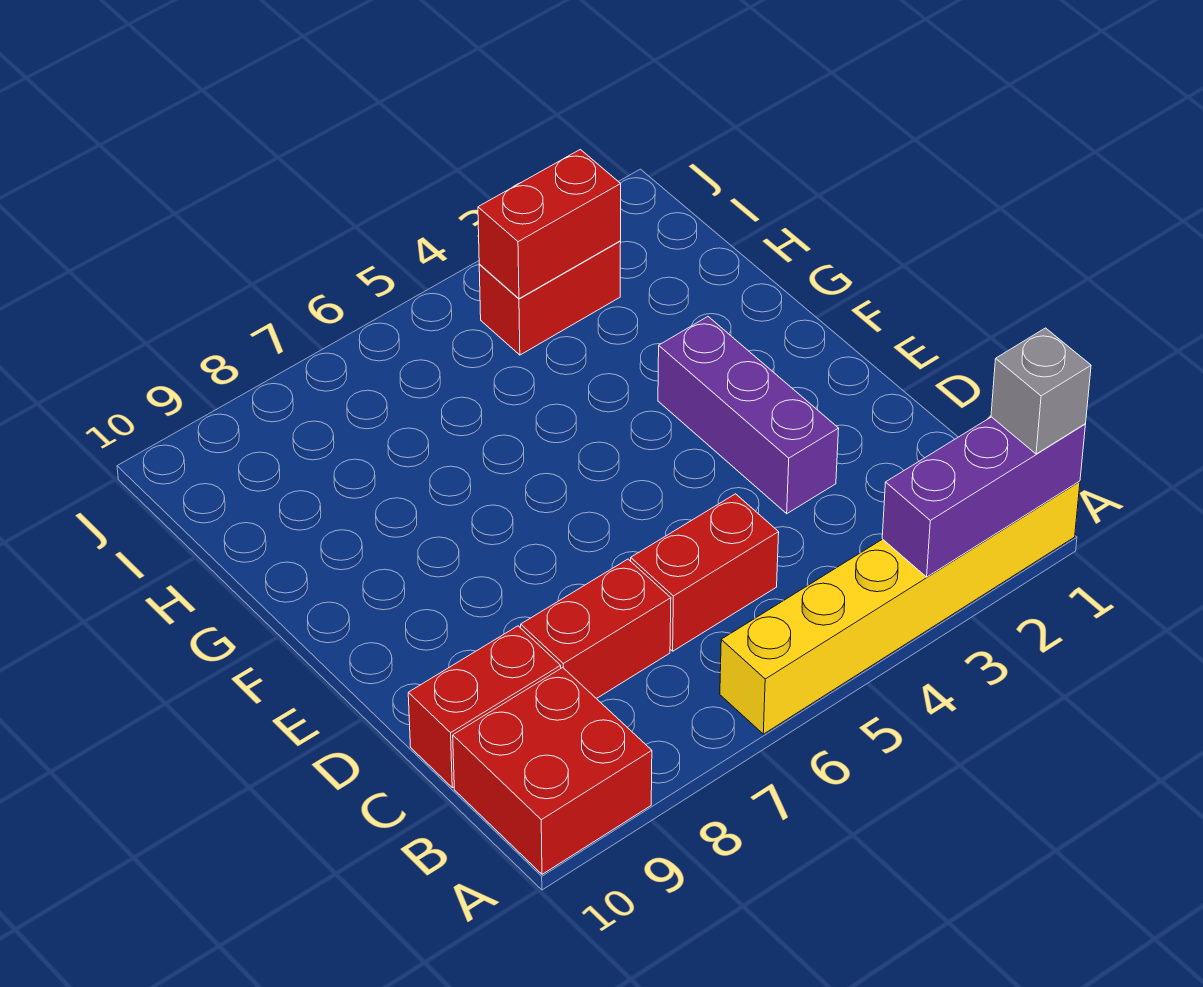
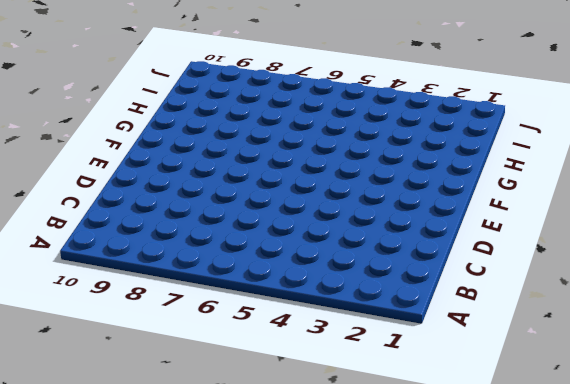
none -> yellow 1x6 brick [720,481,1080,734]
none -> red 2x2 brick [453,668,652,874]

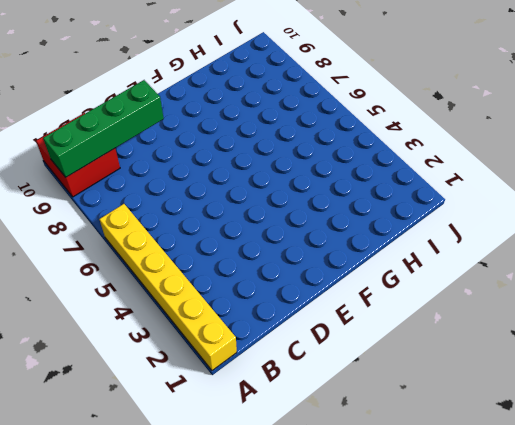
green 1x4 brick [43,80,164,177] -> none
none -> red 1x2 brick [631,494,779,651]
none -> red 1x2 brick [521,559,671,699]

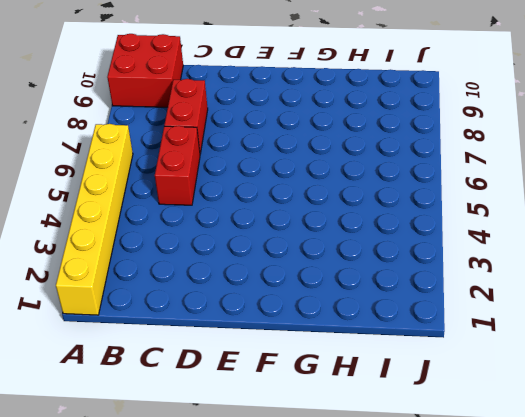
none -> red 1x2 brick [408,626,561,788]
none -> purple 1x3 brick [658,317,839,514]

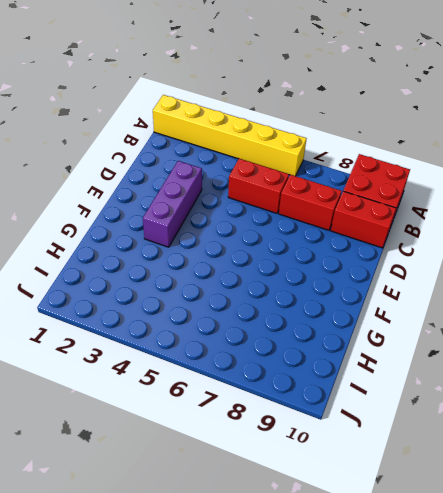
none -> red 1x2 brick [479,241,621,355]
none -> purple 1x3 brick [882,417,1086,577]

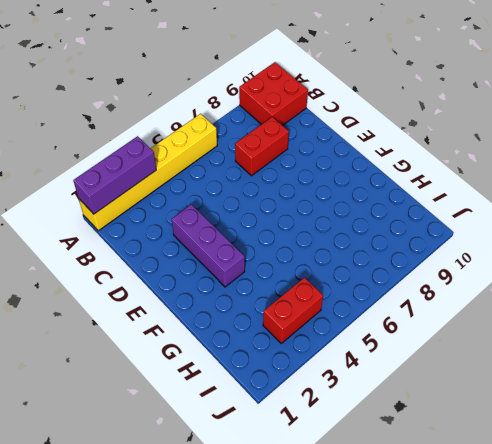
none -> red 1x2 brick [631,494,779,651]
none -> red 1x2 brick [408,626,561,788]

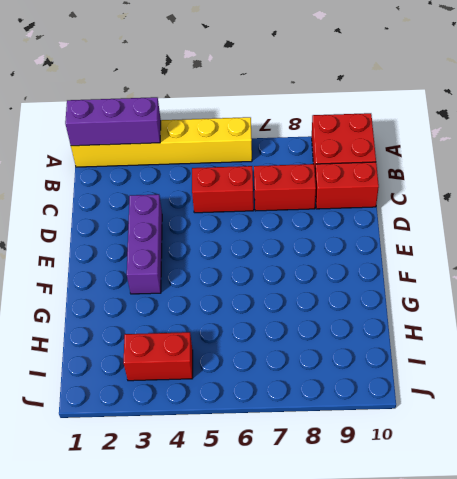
none -> red 1x2 brick [478,149,621,299]
none -> grey 1x1 brick [991,328,1091,454]

